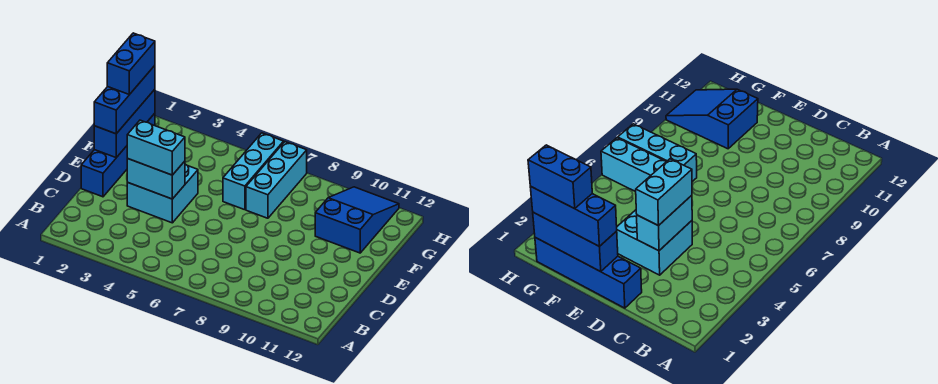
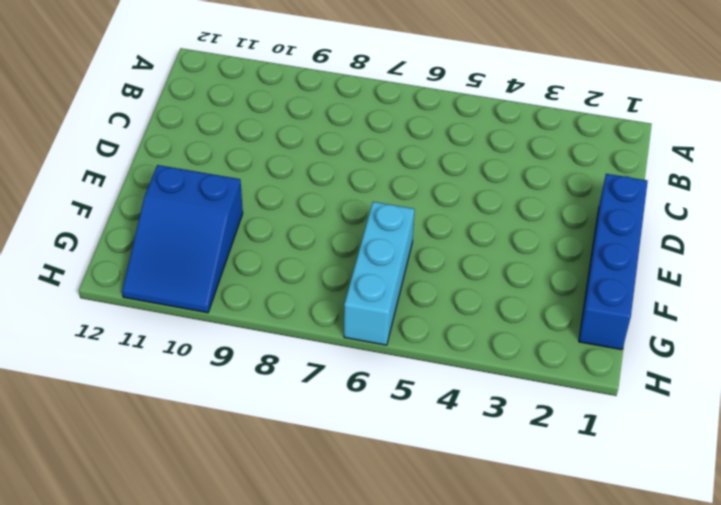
none -> cyan 2x2 brick [127,164,198,223]
none -> cyan 1x3 brick [246,142,307,218]

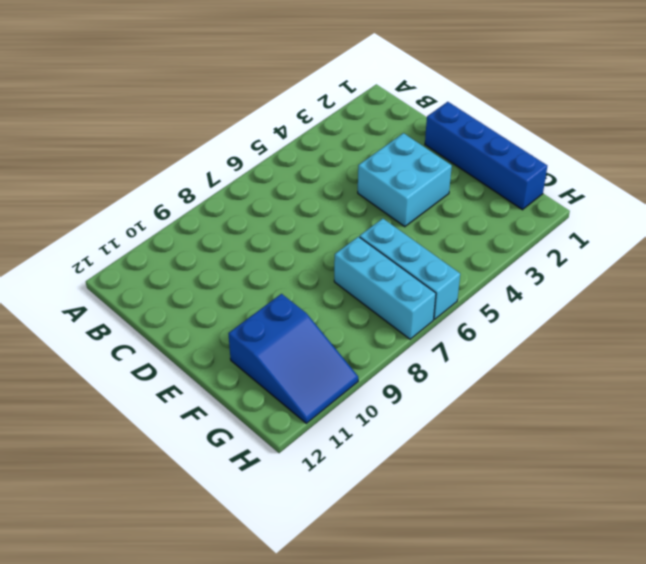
none -> cyan 1x2 brick [127,159,185,199]
none -> blue 1x3 brick [94,89,155,158]

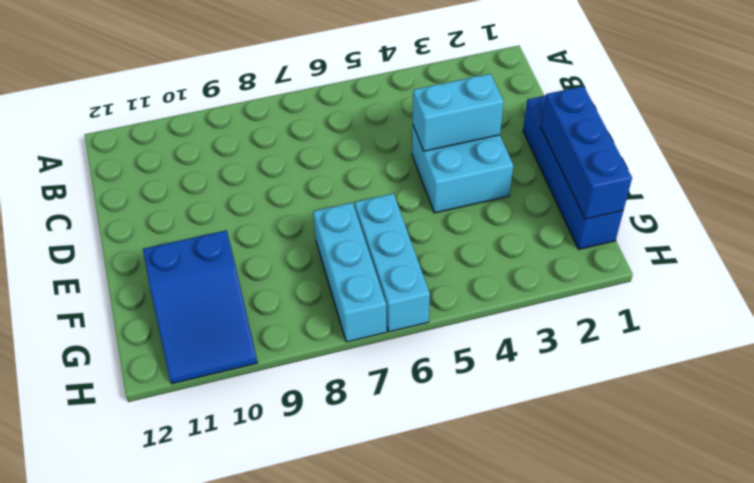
none -> cyan 1x2 brick [127,120,185,175]
none -> blue 1x3 brick [94,66,155,134]

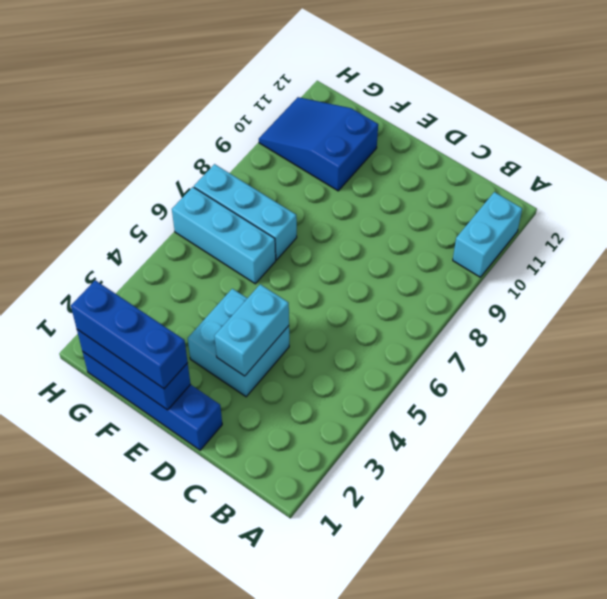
cyan 1x2 brick [453,192,522,277] -> cyan 1x2 brick moved to [127,120,185,175]
none -> blue 1x2 brick [107,33,155,95]

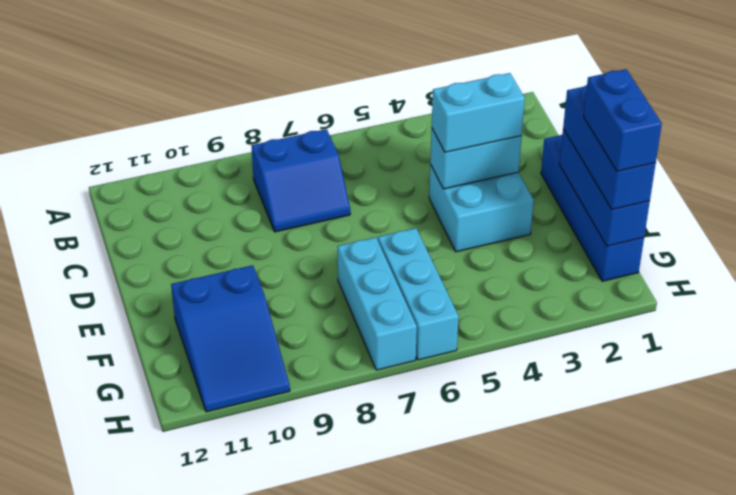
blue 2x2 slope [251,129,350,232] -> none

